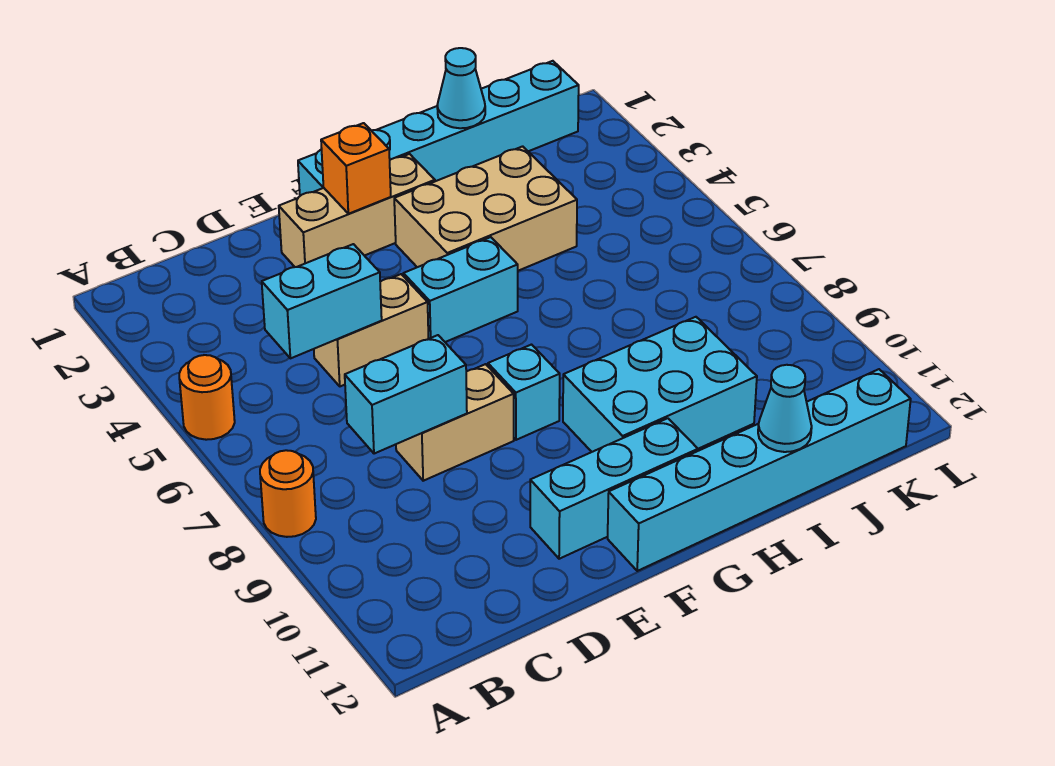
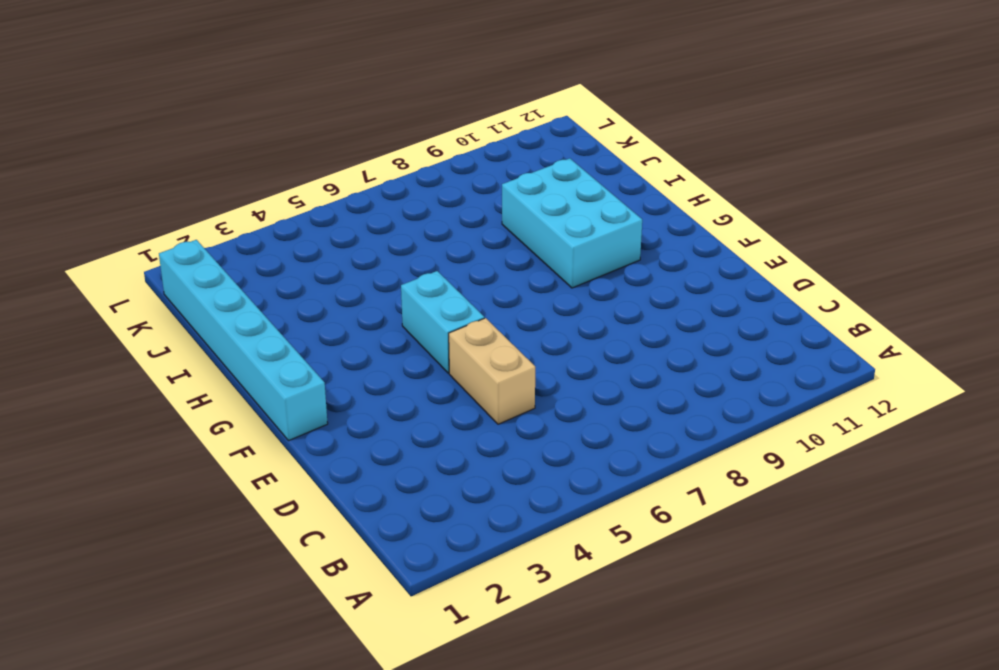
none -> orange 1x1 round brick [179,355,235,440]
none -> orange 1x1 round brick [260,450,316,537]
none -> tan 1x2 brick [396,364,514,481]

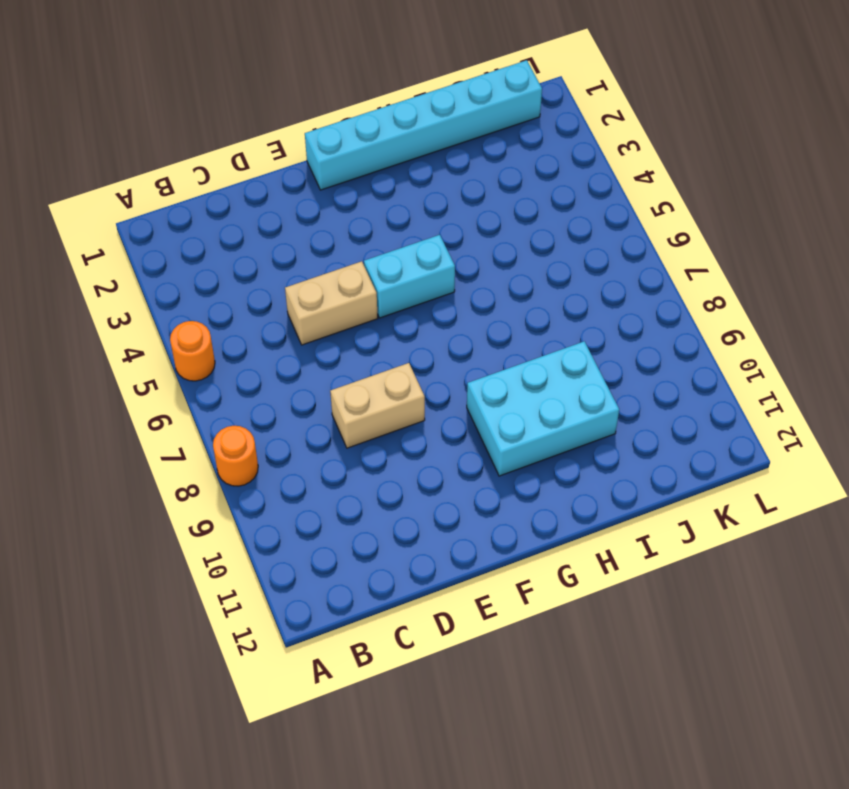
none -> tan 1x3 brick [279,154,435,267]
none -> cyan 1x3 brick [530,418,698,559]
none -> cyan 1x1 brick [488,345,560,440]

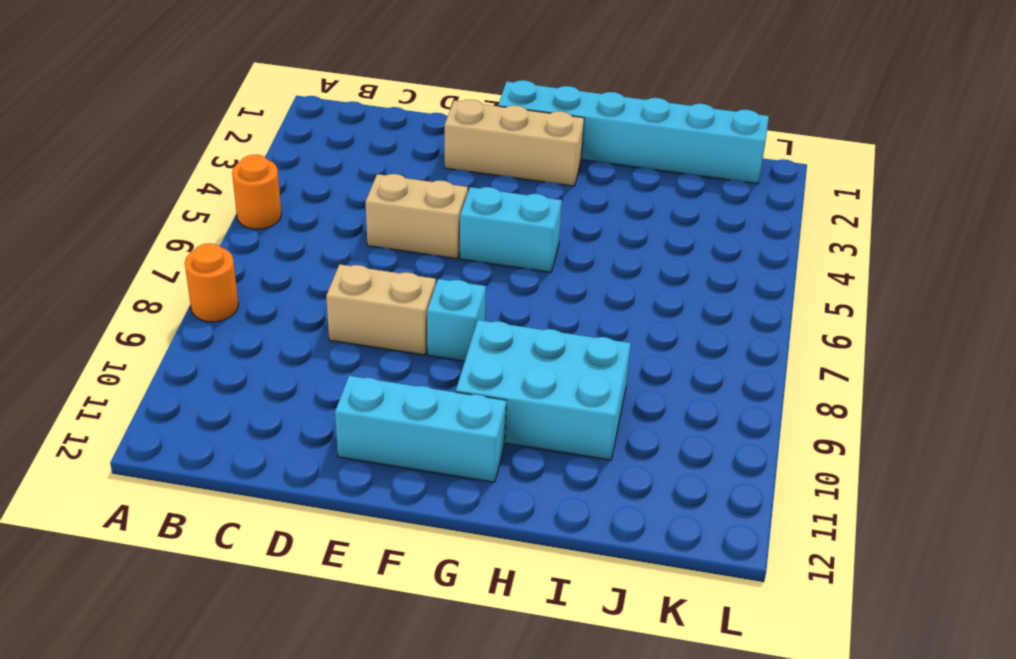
none -> cyan 1x6 brick [608,369,911,571]
none -> tan 2x3 brick [394,146,577,271]
none -> cyan 1x2 brick [262,244,382,358]

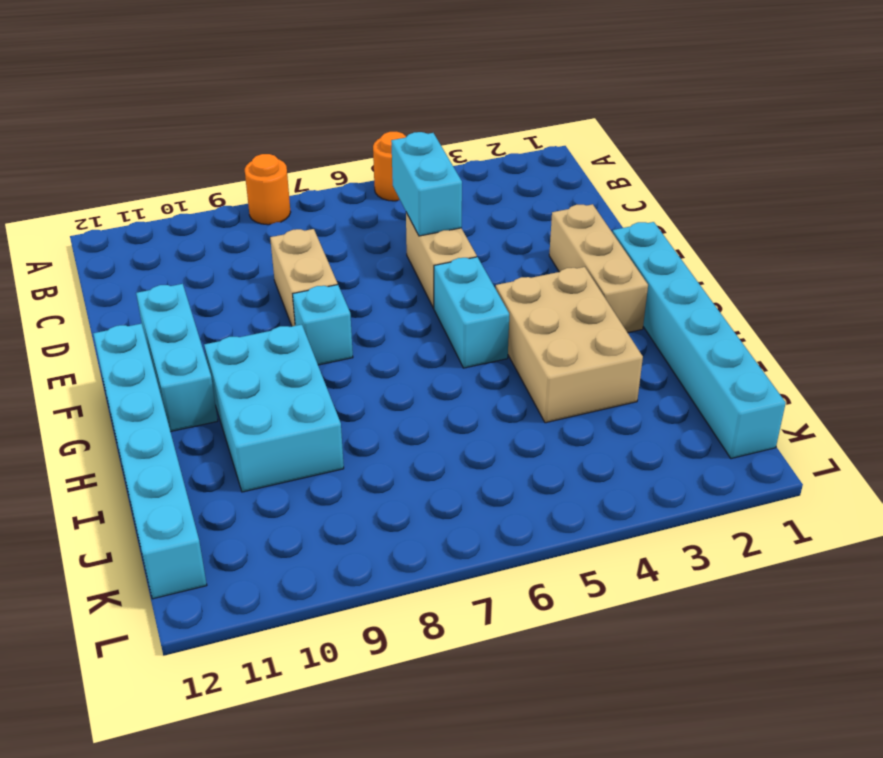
none -> cyan 1x2 brick [345,335,467,454]
none -> orange 1x1 brick [321,123,391,214]
none -> cyan 1x1 cone [437,48,485,128]

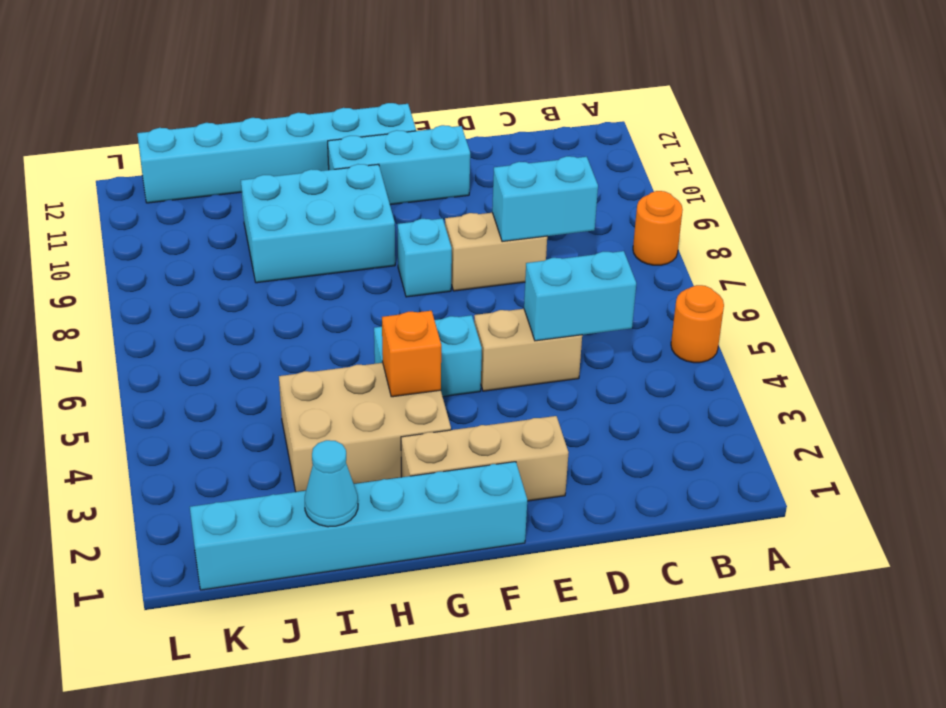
orange 1x1 brick [382,311,441,397] -> orange 1x1 brick moved to [321,123,391,214]
none -> cyan 1x1 cone [758,365,812,452]

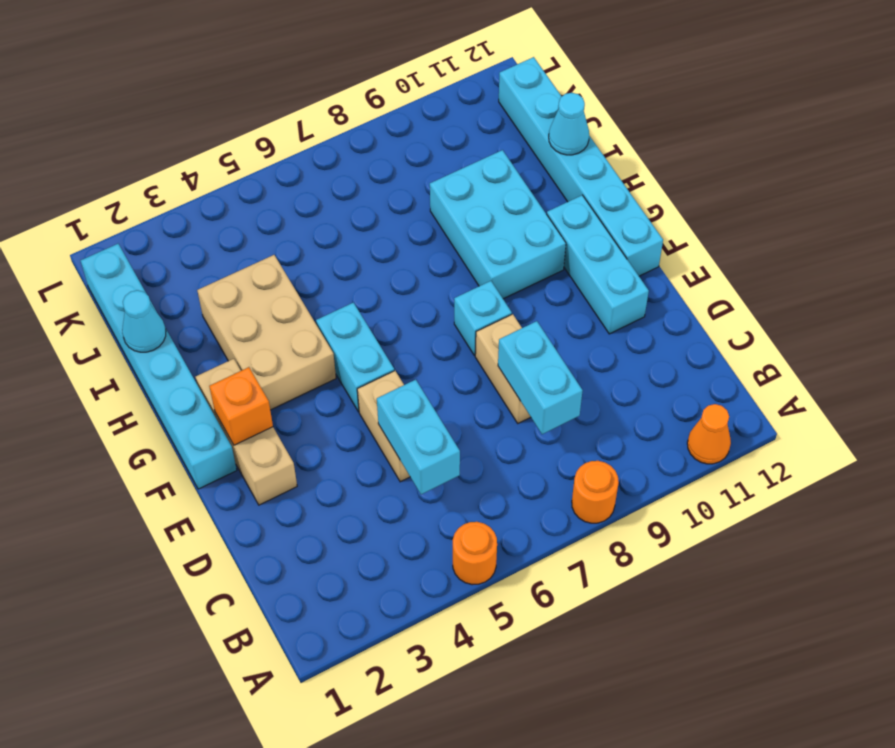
orange 1x1 cone [687,404,731,464] -> none

